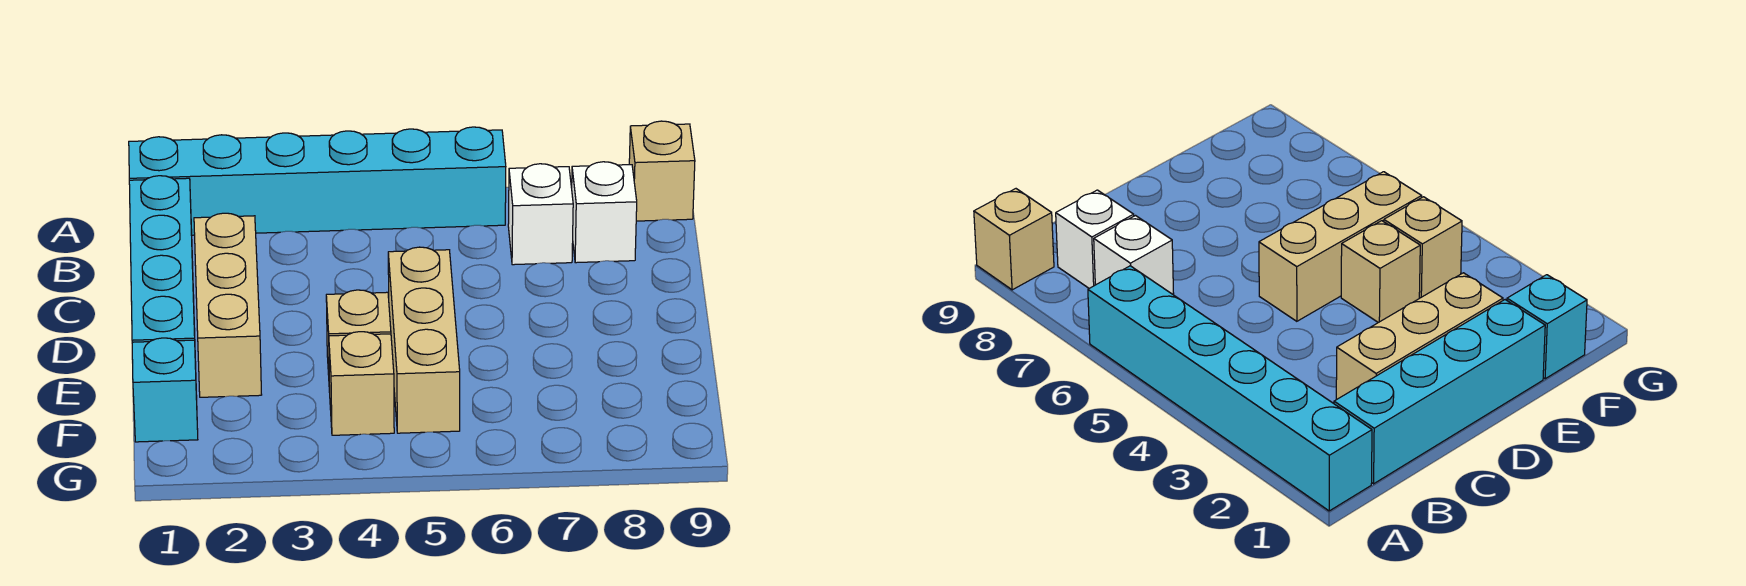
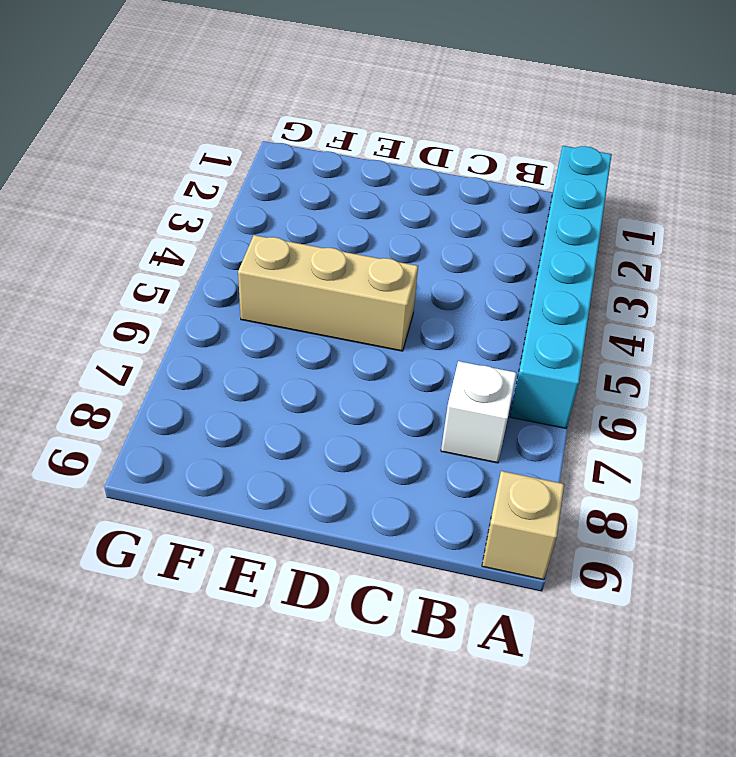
none -> cyan 1x4 brick [129,176,196,365]
none -> white 1x1 brick [571,162,637,263]

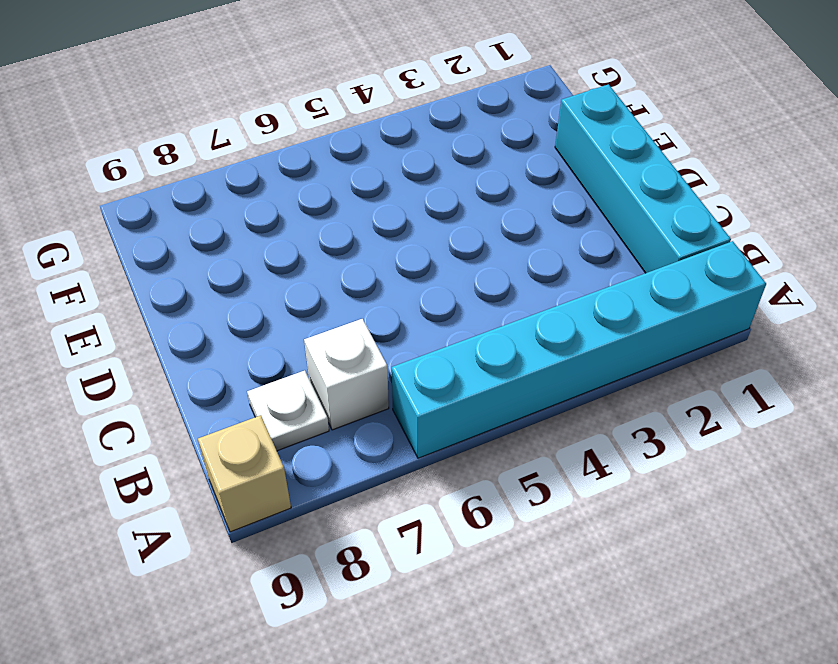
white 1x1 plate [247,370,329,451] -> white 1x1 brick [571,162,637,263]
none -> tan 1x3 brick [194,213,262,397]
none -> tan 1x3 brick [388,247,460,433]

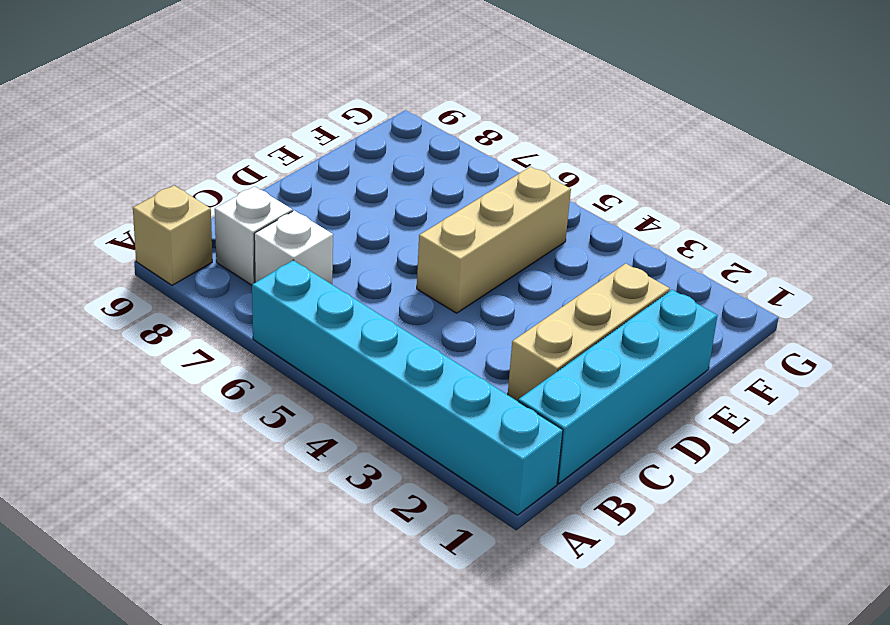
none -> tan 1x1 brick [326,290,391,392]
none -> cyan 1x1 brick [132,338,198,442]

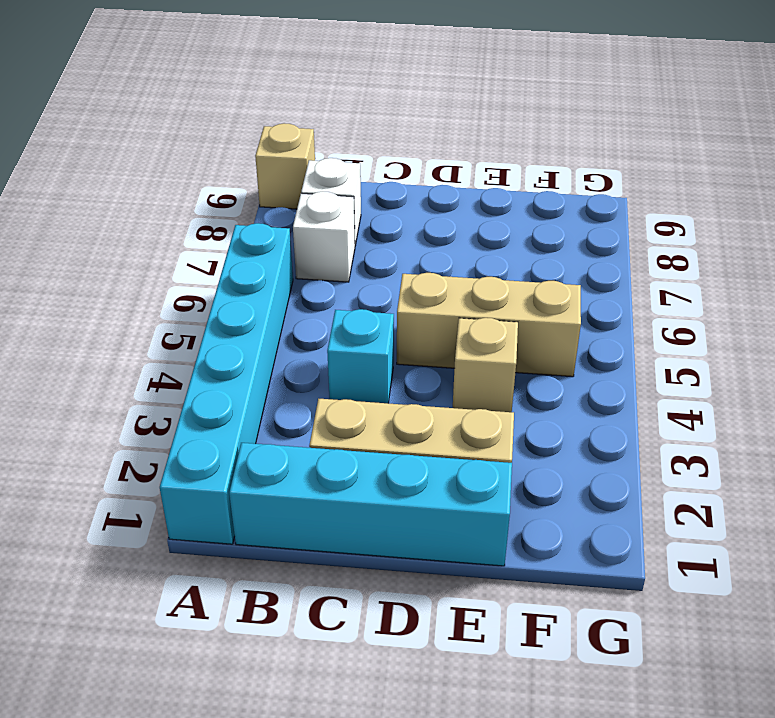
cyan 1x1 brick [327,309,394,403] -> cyan 1x1 brick moved to [132,338,198,442]
none -> tan 1x1 brick [329,332,394,435]

